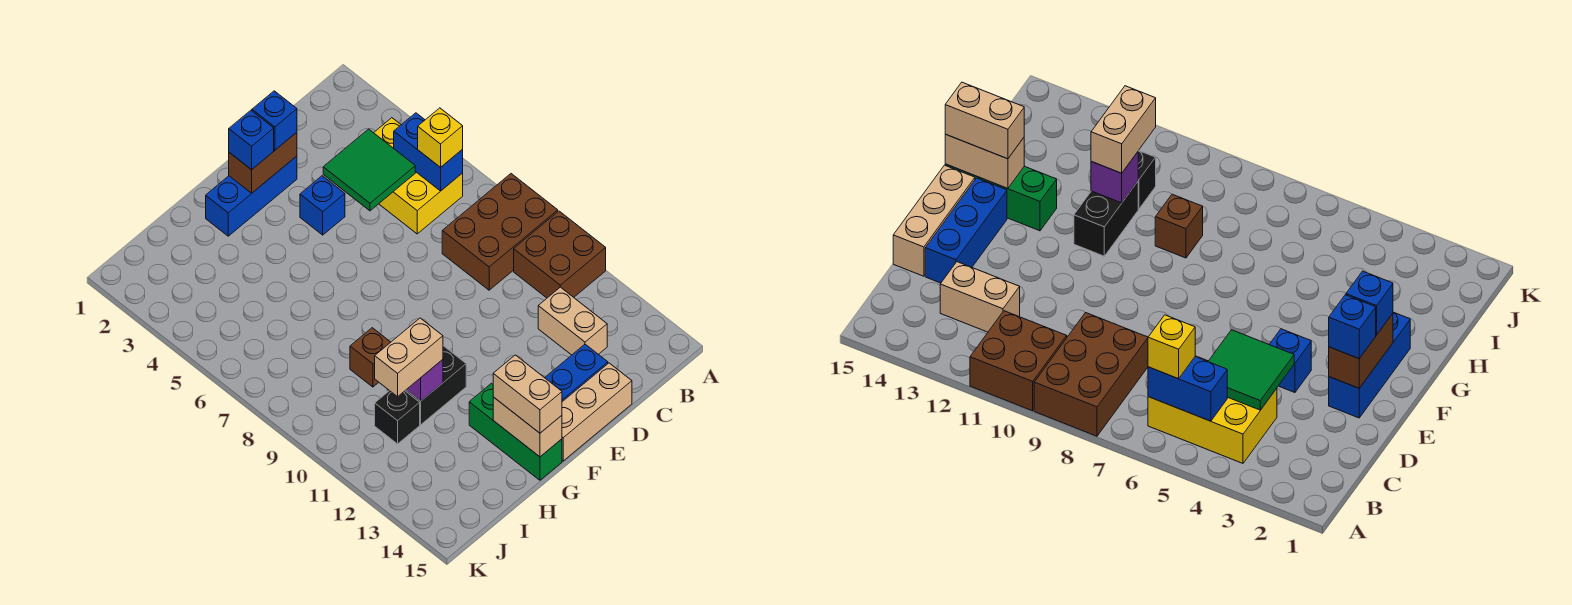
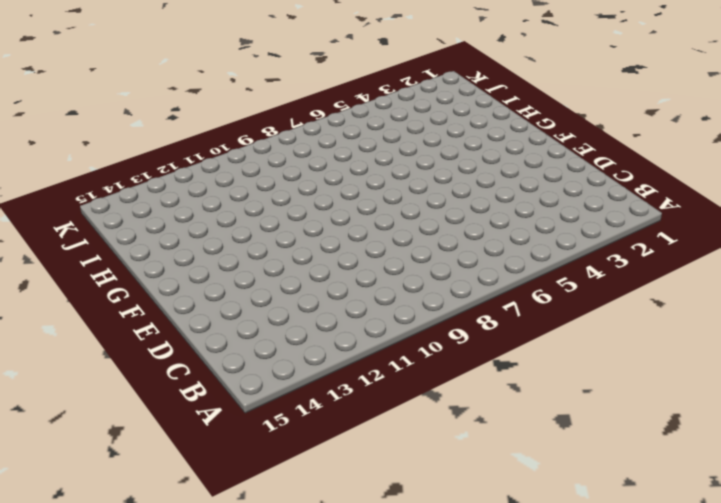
none -> brown 2x3 brick [442,174,558,290]
none -> brown 2x2 brick [514,211,606,298]
none -> yellow 2x3 brick [374,118,463,234]

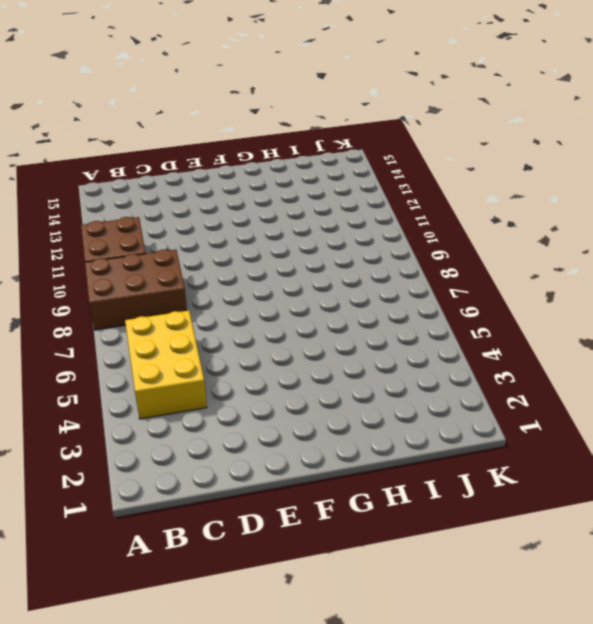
none -> tan 1x2 brick [538,287,607,355]
none -> blue 1x3 brick [545,344,608,402]
none -> tan 1x3 brick [562,363,632,461]

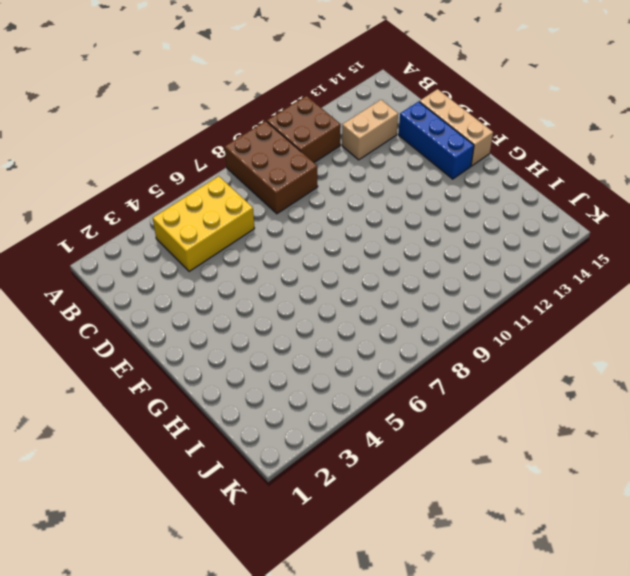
none -> blue 1x3 brick [206,156,297,236]
none -> blue 1x1 brick [300,176,345,235]
none -> black 1x2 brick [405,346,466,425]

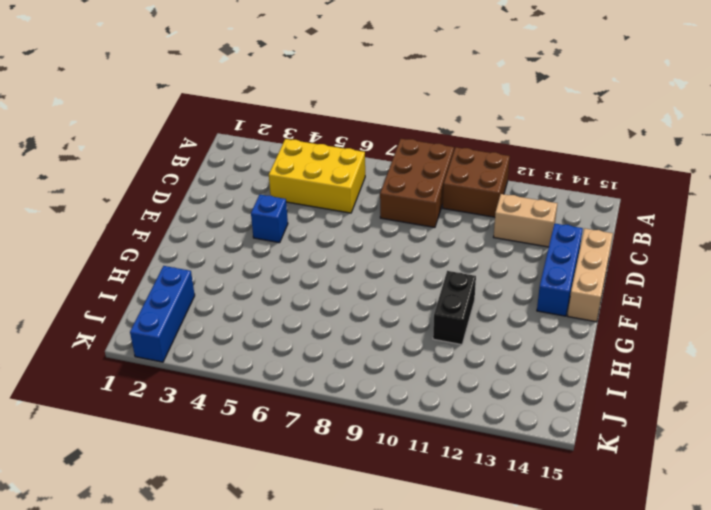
blue 1x3 brick [130,266,195,362] -> blue 1x3 brick moved to [206,156,297,236]
none -> green 1x3 brick [469,383,562,480]
none -> brown 1x1 brick [350,328,391,387]
none -> black 1x1 brick [375,391,420,444]

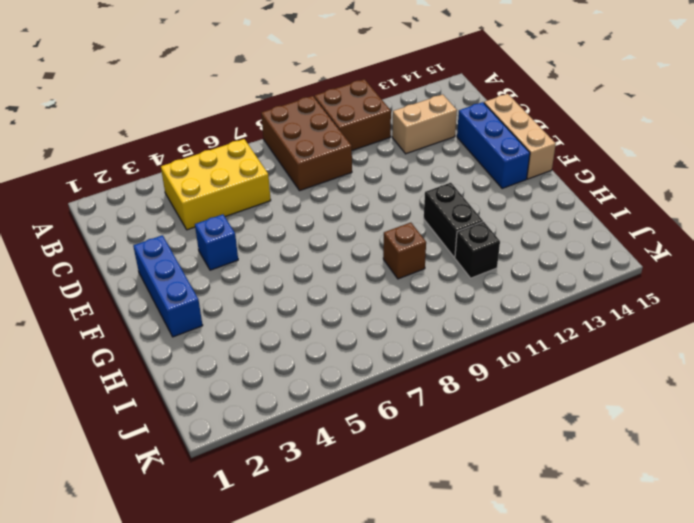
none -> green 1x3 brick [469,383,562,480]
none -> blue 1x2 brick [394,113,463,191]
none -> green 2x2 tile [323,129,415,211]

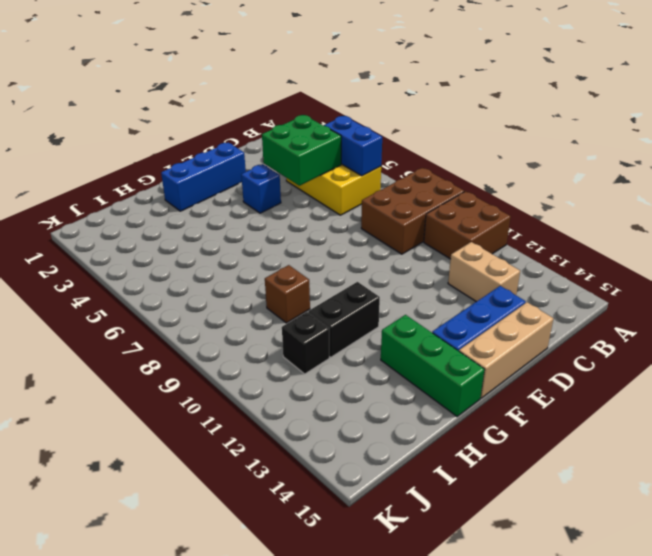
green 2x2 brick [262,115,341,186] -> green 2x2 tile [323,129,415,211]
none -> brown 1x2 brick [229,132,297,193]
none -> tan 1x2 brick [493,397,562,457]
none -> purple 1x1 brick [406,360,443,401]

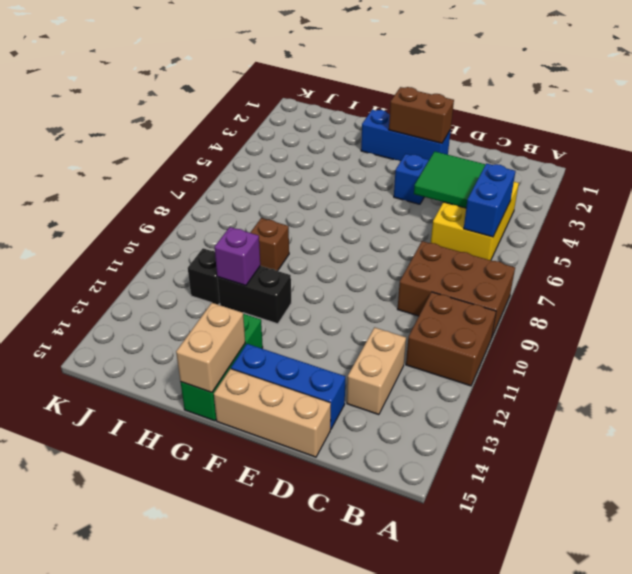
none -> yellow 1x1 brick [418,108,463,167]
none -> blue 1x1 brick [252,91,297,150]
none -> blue 1x1 brick [229,110,274,170]

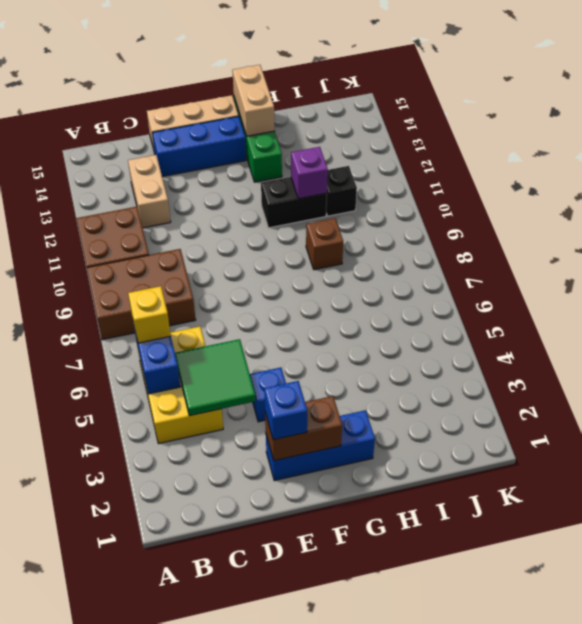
none -> blue 1x1 brick [229,110,274,170]
none -> tan 1x2 brick [493,355,562,433]
none -> tan 1x2 brick [375,318,443,397]

